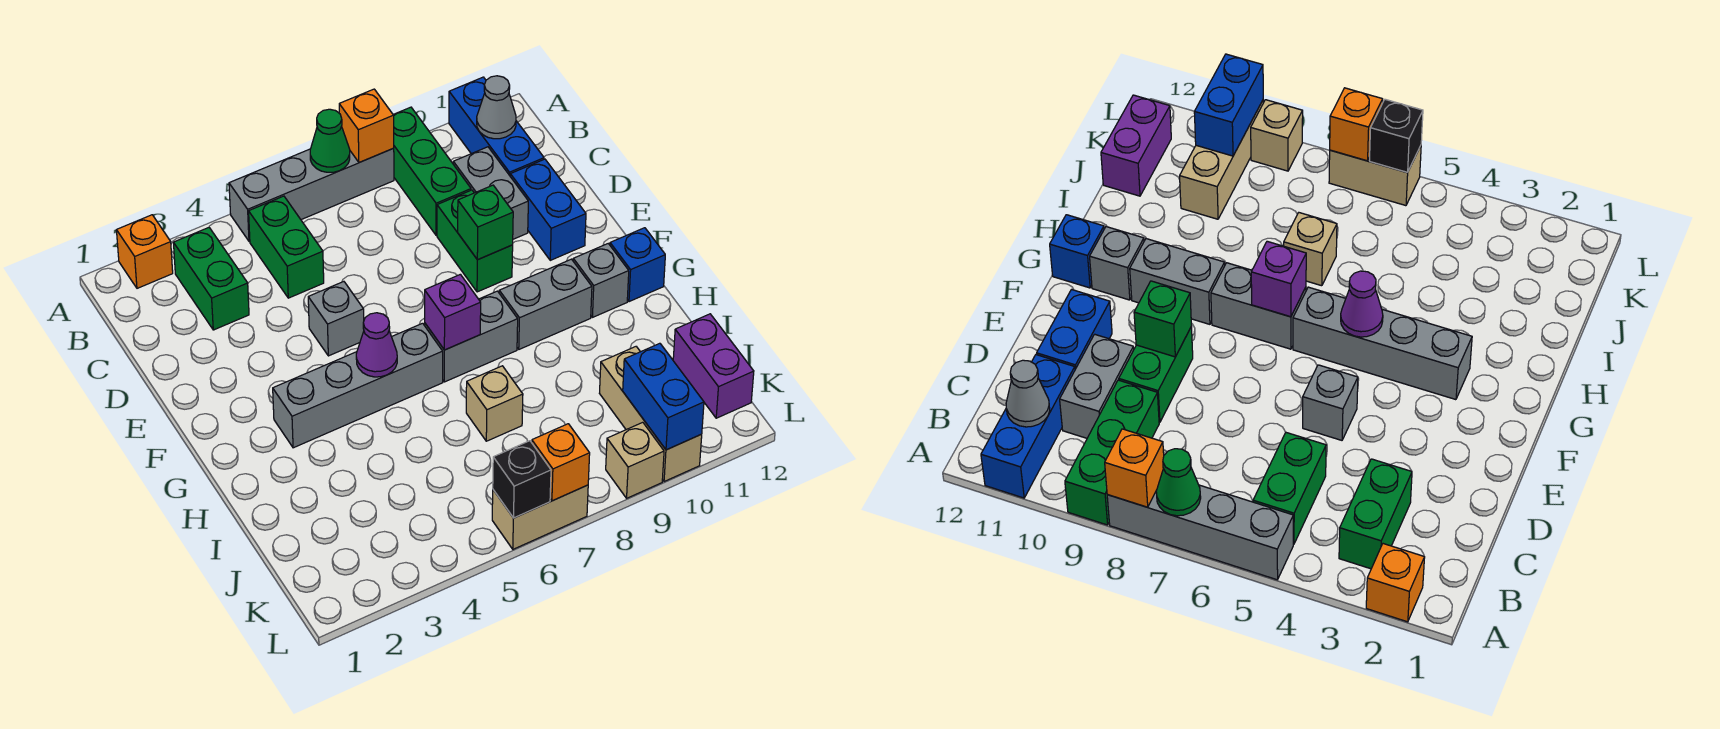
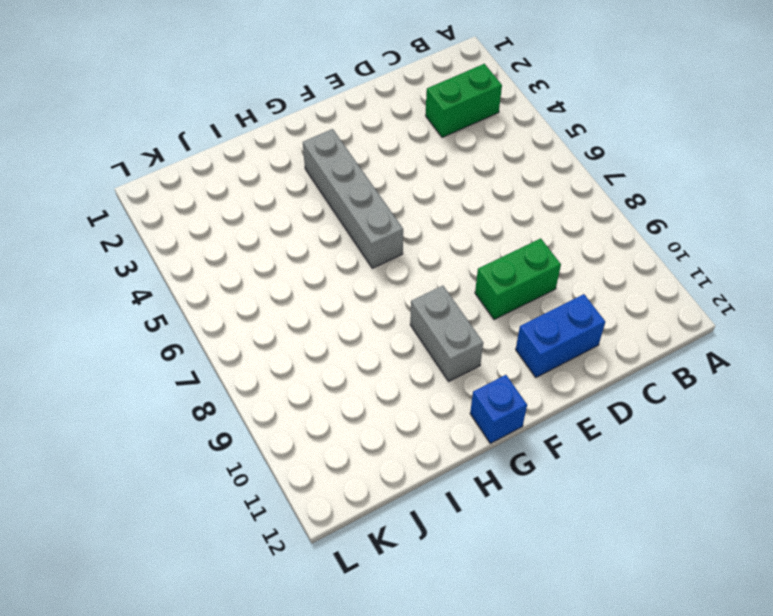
none -> orange 1x1 brick [116,215,173,288]
none -> grey 1x4 brick [229,148,394,241]
none -> green 1x3 brick [393,107,471,235]

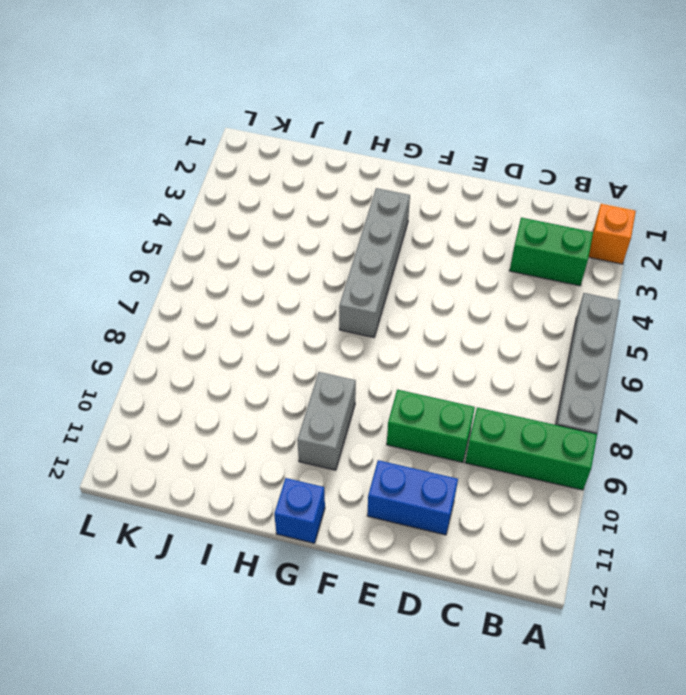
none -> blue 1x3 brick [449,77,544,176]
none -> green 1x2 brick [249,196,324,298]
none -> grey 1x2 brick [453,147,528,239]

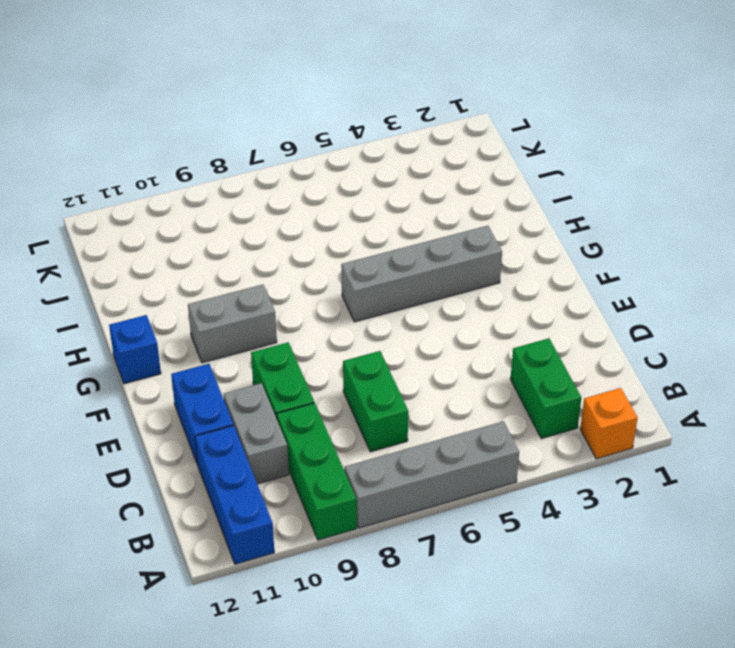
green 1x2 brick [343,351,408,452] -> green 1x2 brick moved to [249,196,324,298]
none -> grey 1x1 brick [308,282,364,356]
none -> grey 1x2 brick [425,291,518,382]
none -> grey 1x1 brick [573,244,629,317]

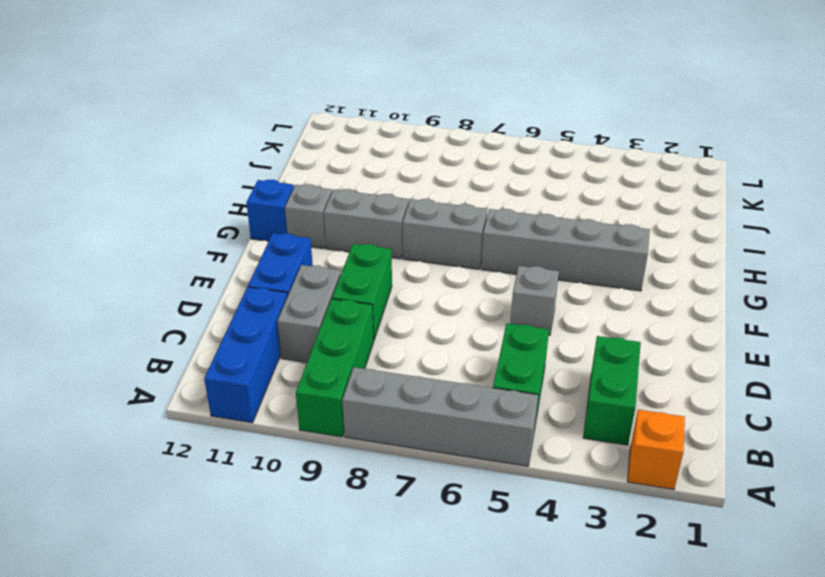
none -> tan 1x1 brick [466,366,523,441]
none -> tan 1x3 brick [599,347,702,482]
none -> purple 1x2 brick [673,314,754,418]

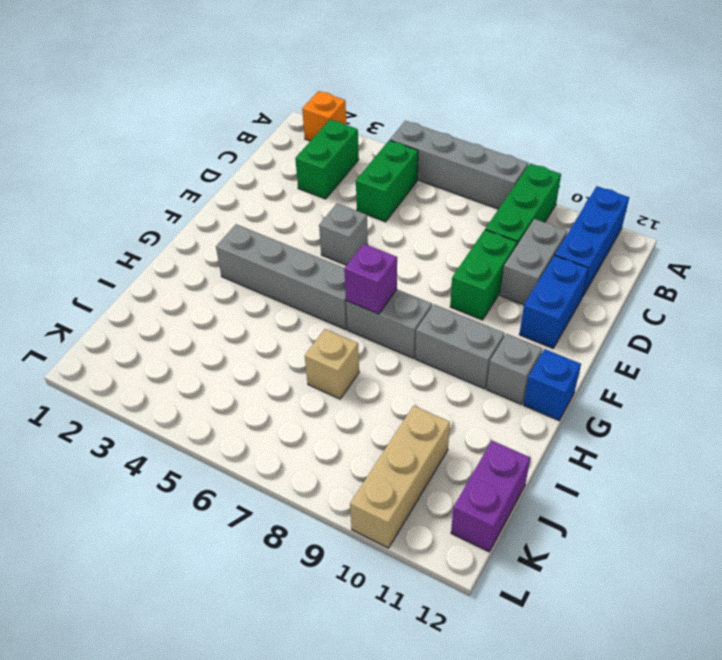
none -> tan 1x2 brick [492,485,588,549]
none -> tan 1x1 brick [606,422,664,498]
none -> green 1x1 cone [310,109,350,172]

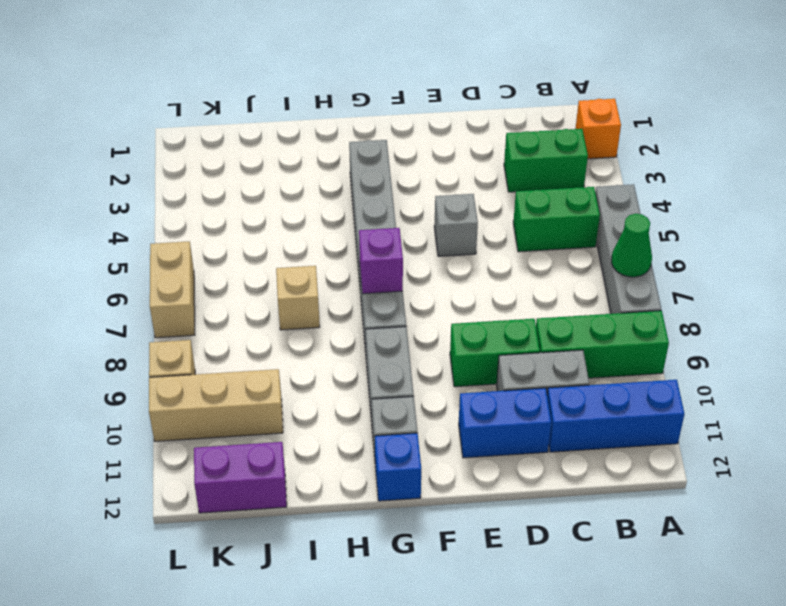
none -> orange 1x1 brick [339,89,394,162]
none -> grey 1x1 cone [477,76,516,139]
none -> green 1x1 brick [458,185,513,260]

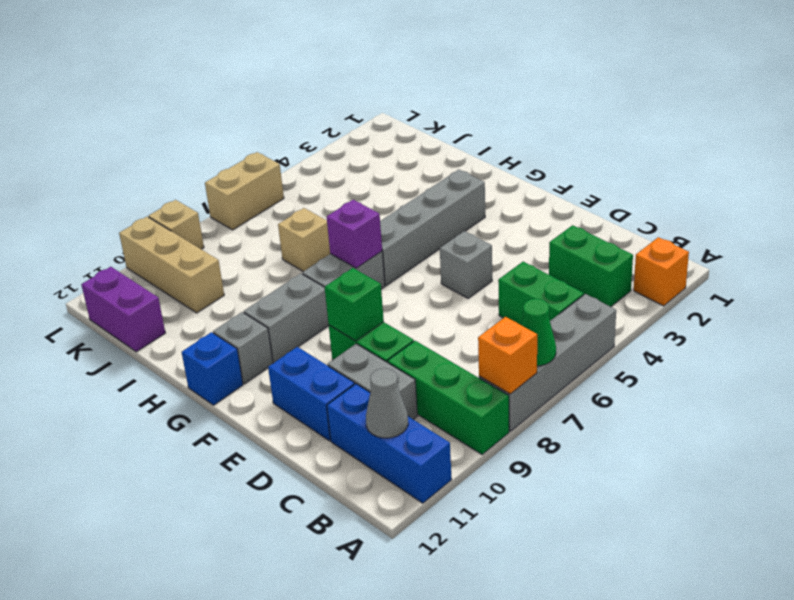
none -> purple 1x1 cone [356,313,397,377]
none -> blue 1x2 brick [623,343,704,450]
none -> black 1x1 brick [493,441,551,518]

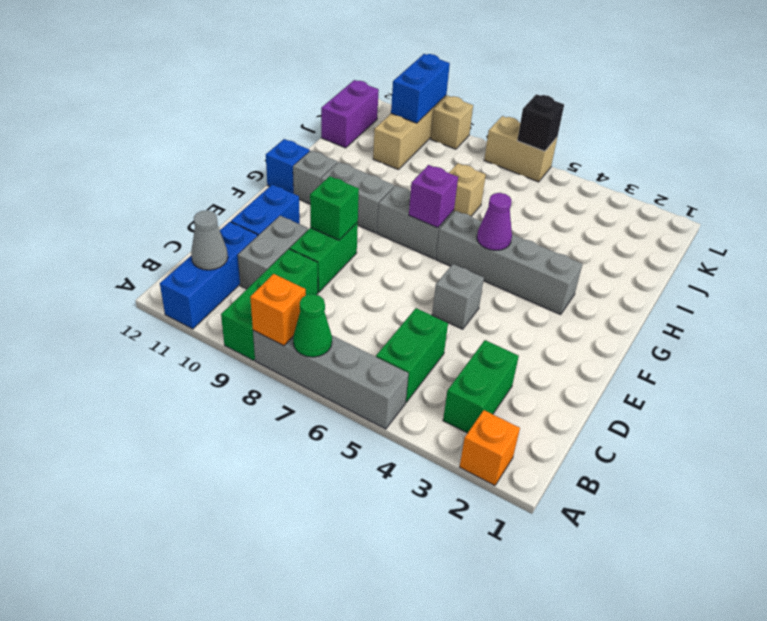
none -> orange 1x1 brick [532,424,590,501]

